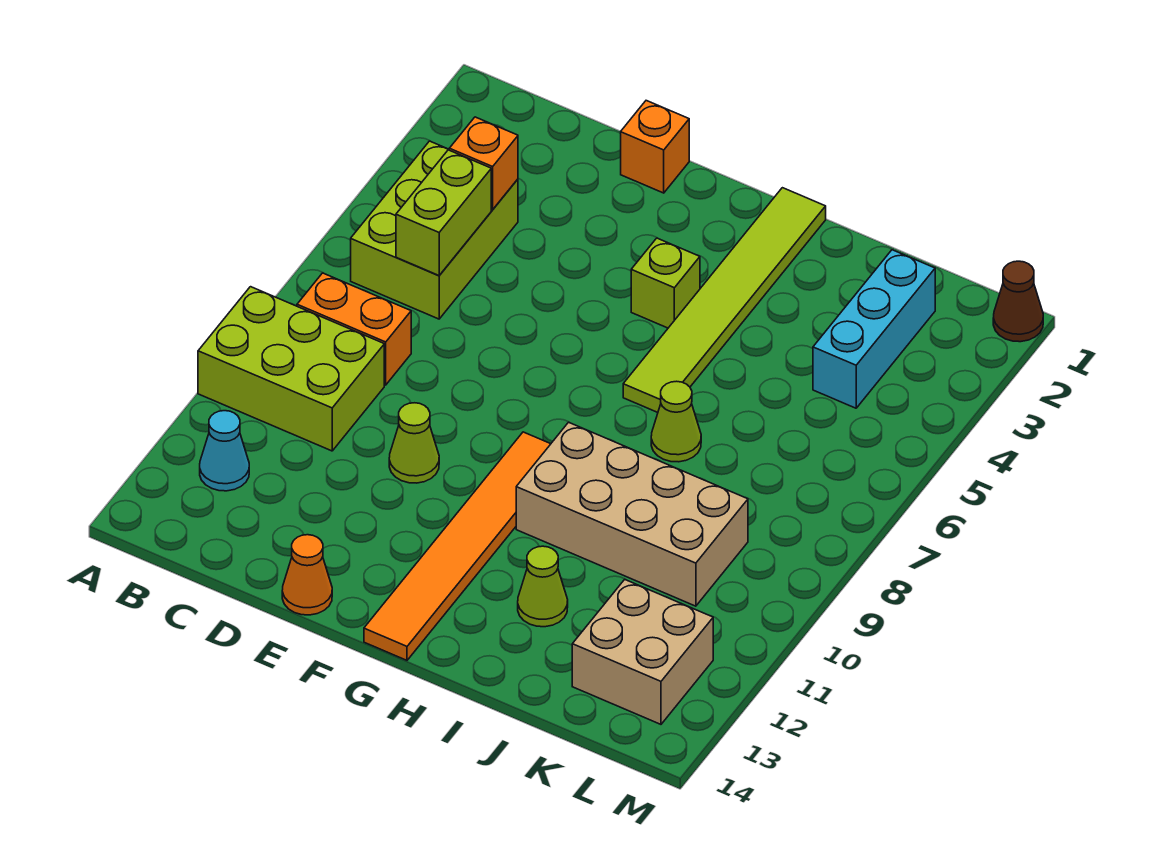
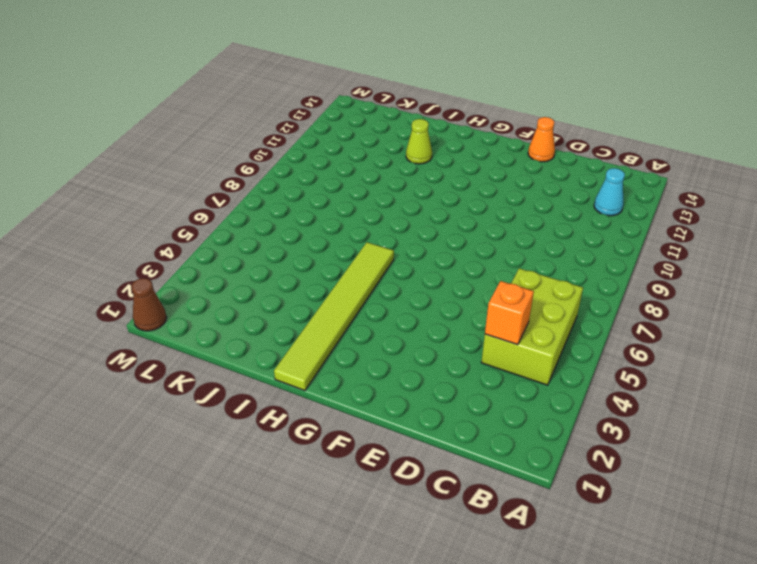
none -> lime 2x3 brick [198,287,384,451]
none -> orange 1x2 brick [297,273,411,385]
none -> orange 1x1 brick [621,101,689,193]

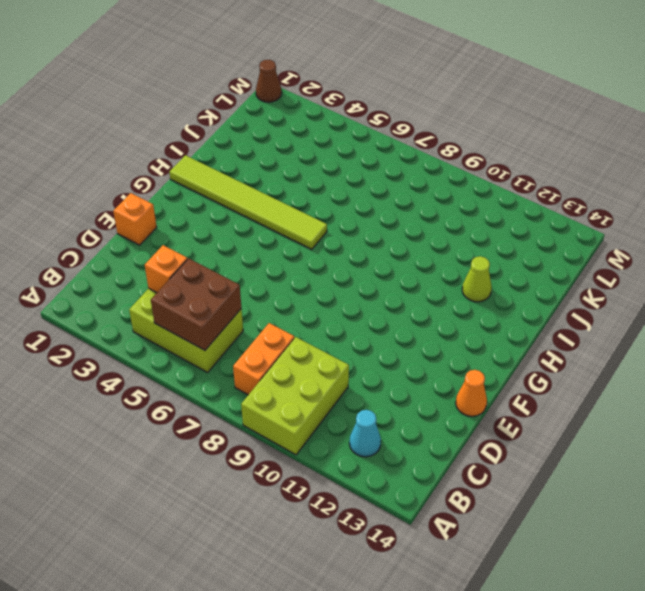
brown 2x2 brick [151,258,241,350] -> lime 1x2 brick [396,150,491,275]
none -> lime 1x1 cone [389,403,439,483]
none -> lime 1x1 brick [631,238,700,328]
none -> orange 1x6 tile [364,432,550,660]

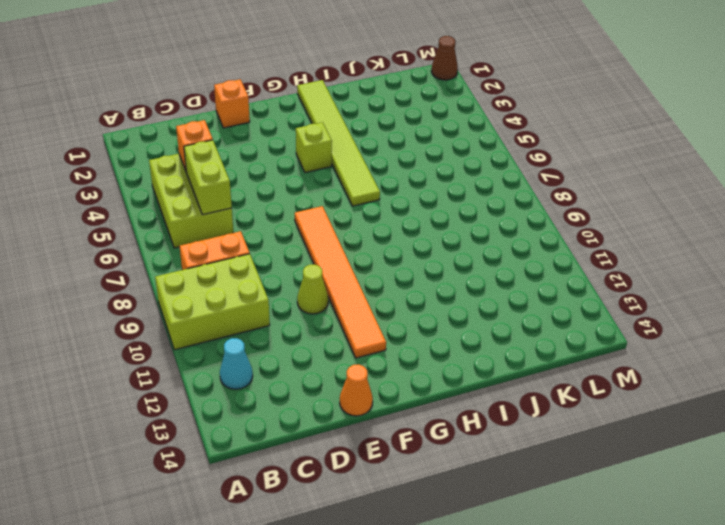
orange 1x6 tile [295,206,386,358] -> orange 1x6 tile moved to [364,432,550,660]
none -> tan 2x4 brick [516,422,748,606]
none -> lime 1x1 cone [651,381,701,462]
none -> lime 1x1 cone [518,546,568,627]

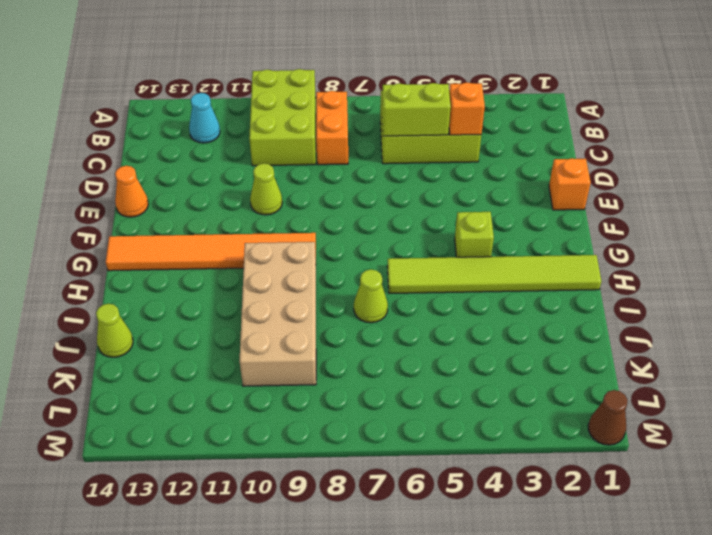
lime 1x1 cone [96,304,133,357] -> lime 1x1 cone moved to [518,546,568,627]
none -> cyan 1x3 brick [813,250,935,408]
none -> tan 2x2 brick [572,580,713,724]

